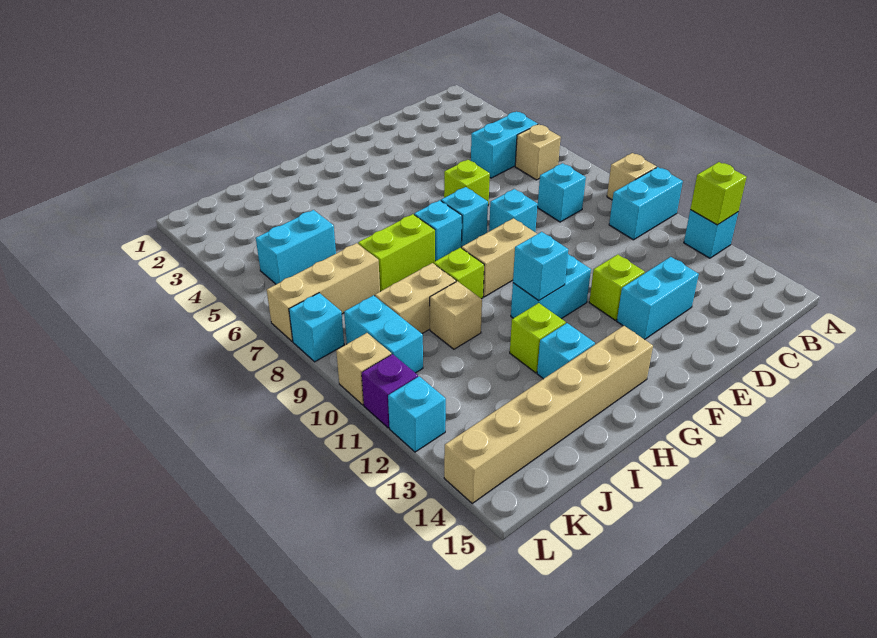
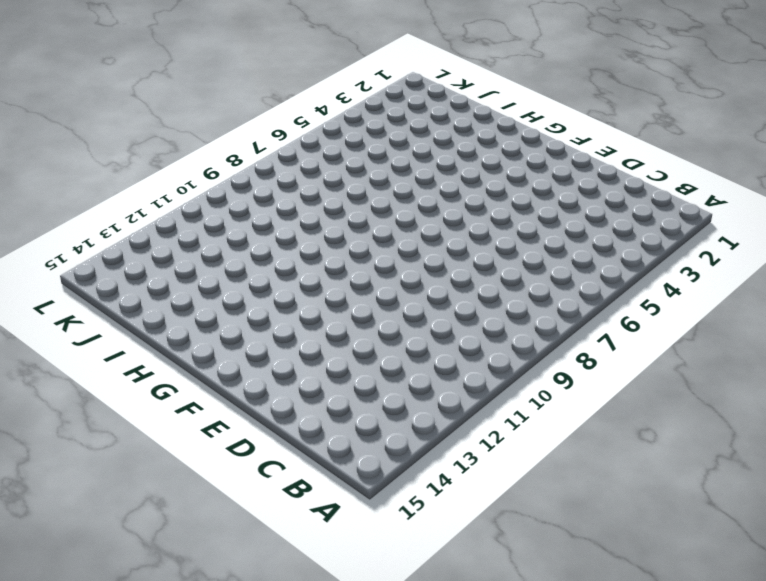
none -> tan 1x1 brick [607,153,656,200]
none -> cyan 1x2 brick [609,167,683,240]
none -> cyan 1x1 brick [684,210,738,258]
none -> cyan 1x2 brick [471,111,538,178]

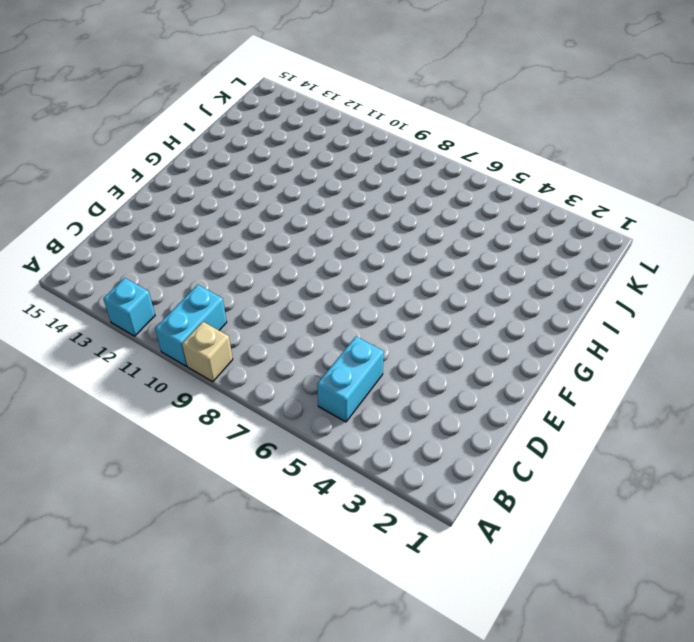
none -> tan 1x1 brick [515,124,561,180]
none -> cyan 1x1 brick [537,163,586,222]
none -> cyan 1x2 brick [617,257,699,340]
none -> lime 1x1 brick [444,160,490,204]

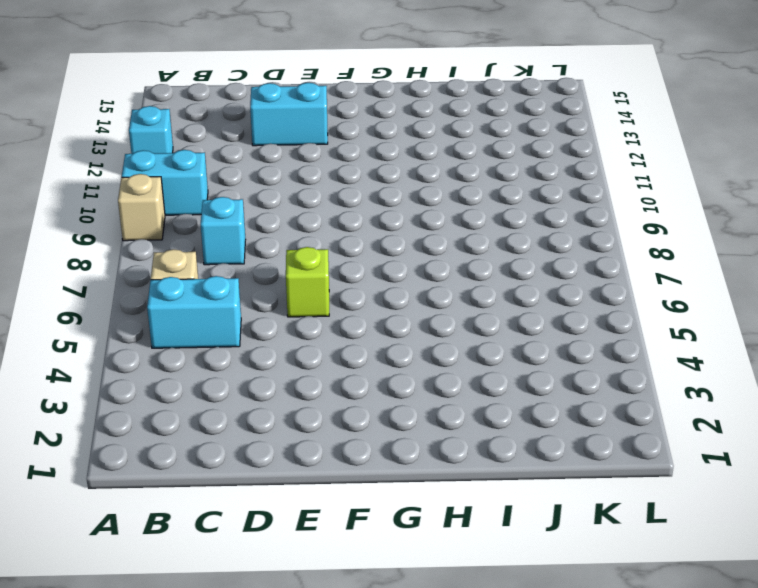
none -> cyan 1x1 brick [489,189,538,232]
none -> lime 1x1 brick [589,254,645,320]
none -> cyan 1x1 brick [441,187,488,247]
none -> tan 1x2 brick [462,218,537,297]

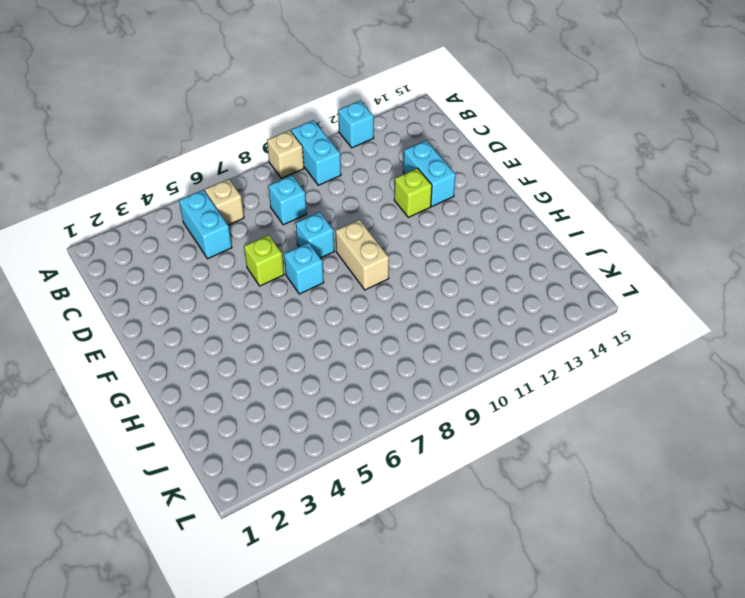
none -> cyan 1x2 brick [511,254,591,319]
none -> cyan 1x1 brick [414,200,462,261]
none -> tan 1x6 brick [444,326,653,503]
none -> lime 1x2 brick [358,214,435,291]

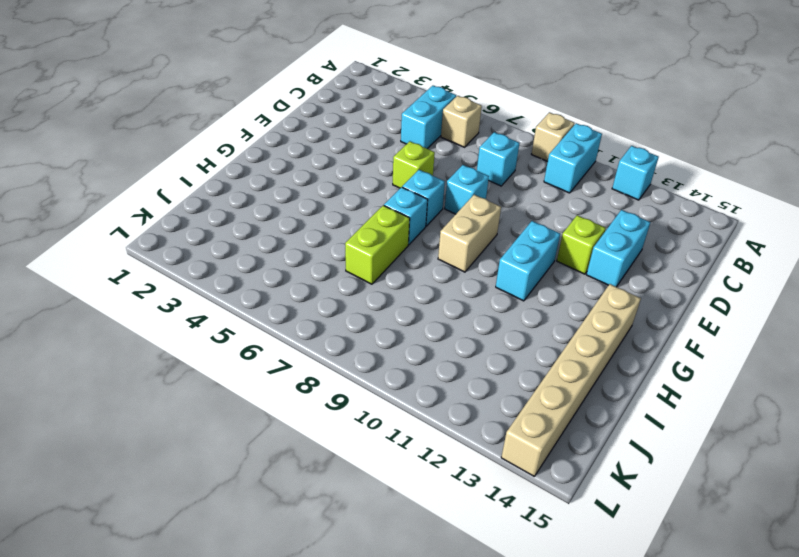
none -> lime 1x1 brick [434,248,484,299]
none -> lime 1x1 brick [510,303,566,373]
none -> cyan 1x1 brick [537,323,595,379]
none -> tan 1x2 brick [375,263,456,333]

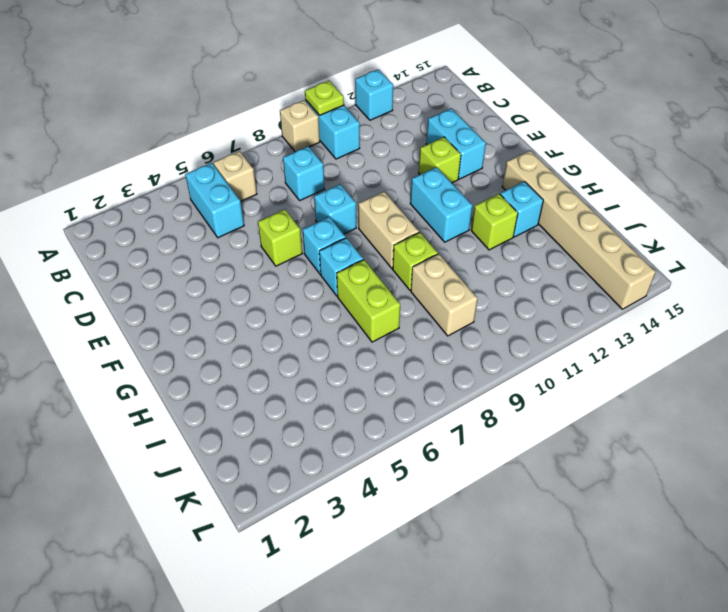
lime 1x1 plate [305,81,344,115] -> none
none -> tan 1x1 brick [430,281,482,349]
none -> cyan 1x2 brick [256,210,336,284]
none -> tan 1x3 brick [267,243,380,341]
none -> cyan 1x2 brick [344,295,423,373]

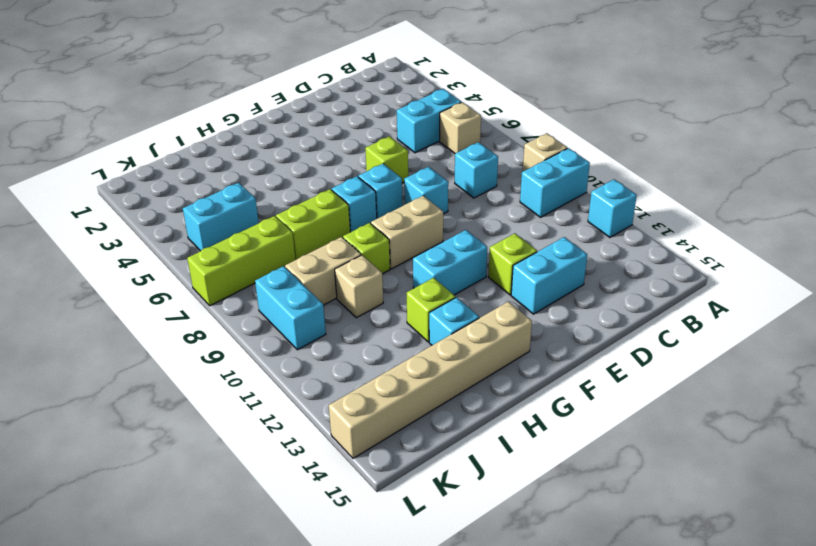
lime 1x3 brick [187,216,295,306] -> tan 1x3 brick [267,243,380,341]
none -> cyan 1x1 brick [289,293,344,362]
none -> tan 1x1 brick [336,333,391,405]
none -> purple 1x1 brick [362,354,418,428]
none -> cyan 1x1 brick [388,376,446,452]

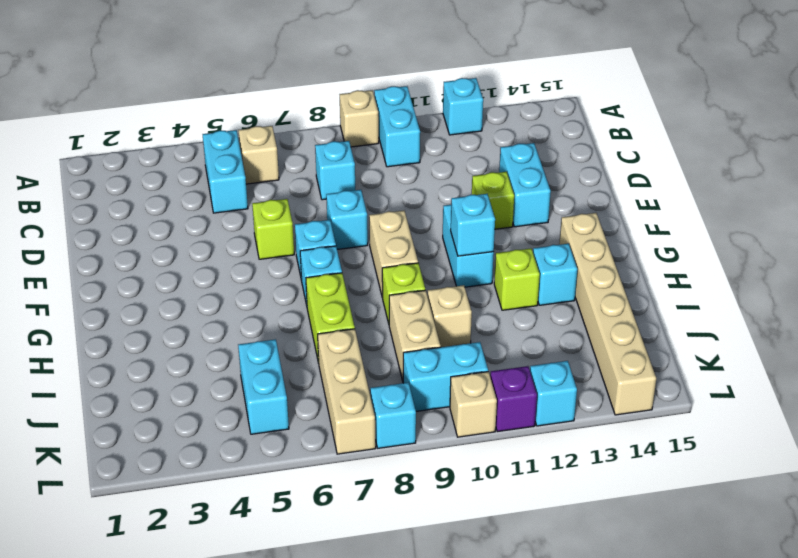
none -> lime 1x1 brick [690,162,747,225]

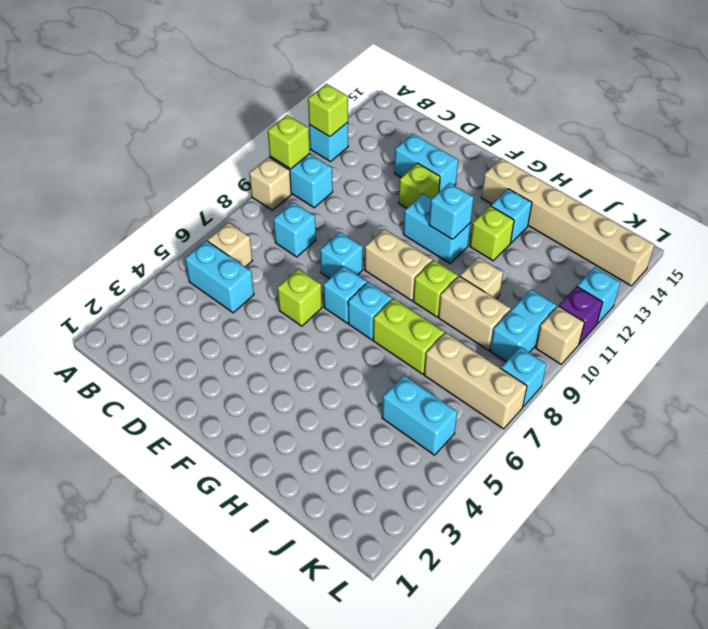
lime 1x1 brick [268,115,310,169] -> none

